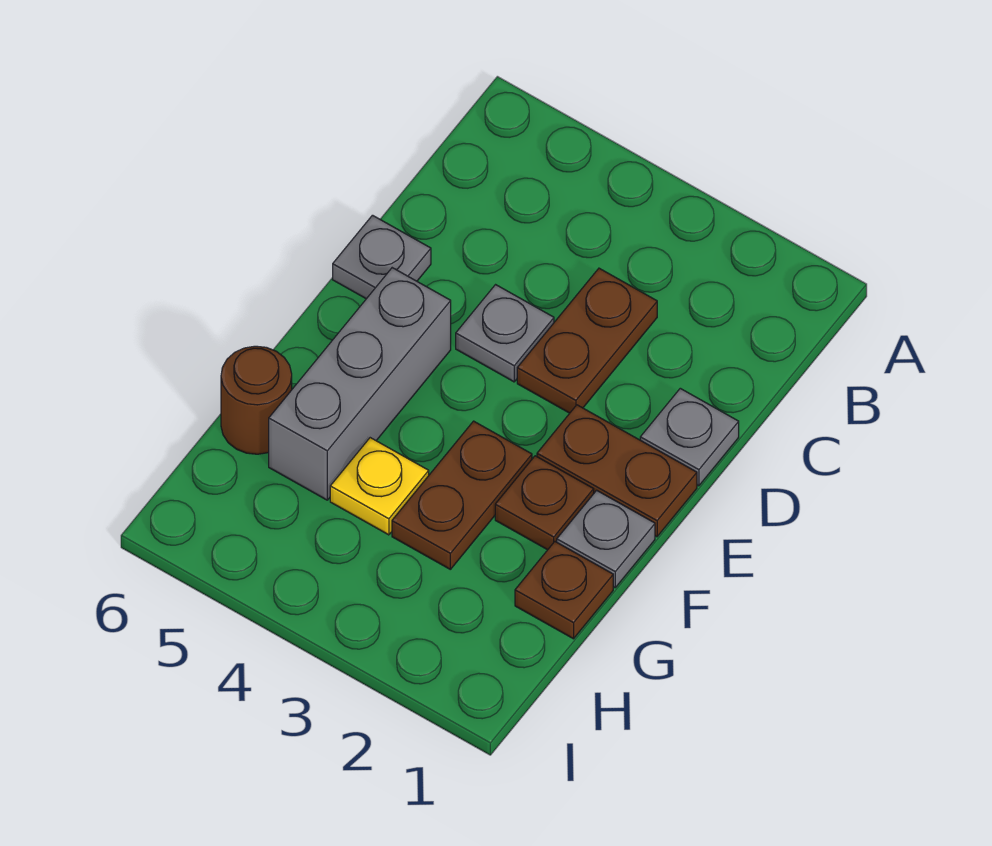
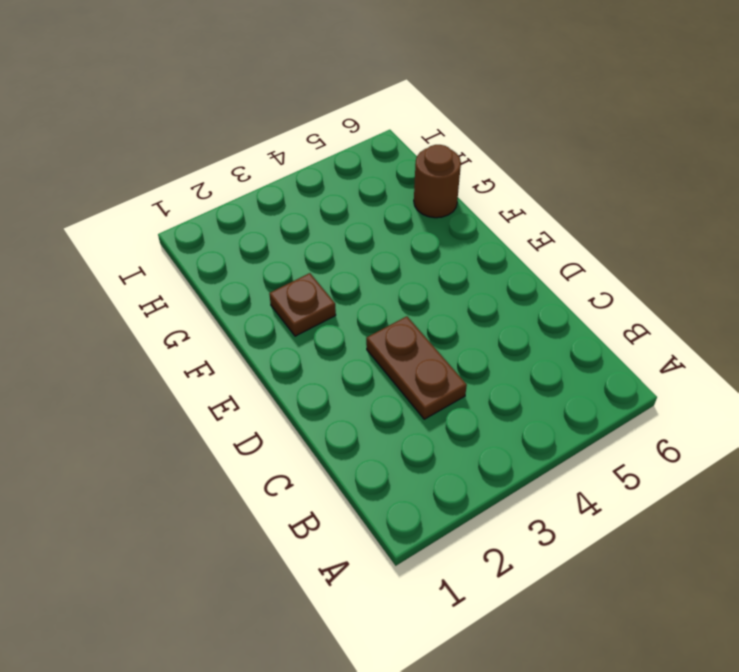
none -> grey 1x1 plate [640,388,739,486]
none -> grey 1x1 plate [456,285,554,382]
none -> grey 1x1 plate [333,215,431,299]

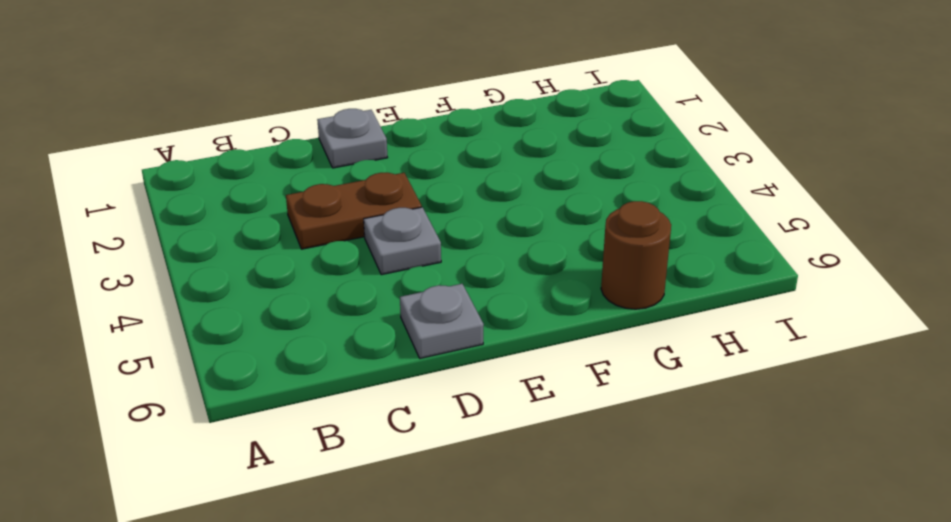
none -> brown 1x2 plate [537,405,697,537]
none -> grey 1x3 brick [269,268,451,500]
none -> grey 1x1 plate [557,490,655,588]

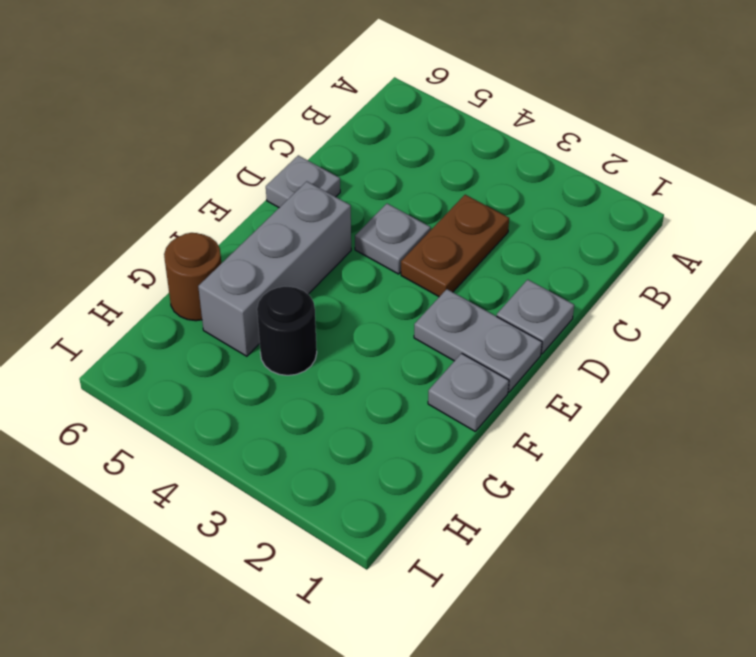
grey 1x2 plate [414,289,542,392] -> brown 1x2 plate [537,405,697,537]
black 1x1 round brick [257,287,317,375] -> yellow 1x1 plate [330,438,429,535]
none -> brown 1x1 plate [495,456,594,550]
none -> brown 1x2 plate [392,421,532,569]
none -> brown 1x1 plate [515,542,613,639]

